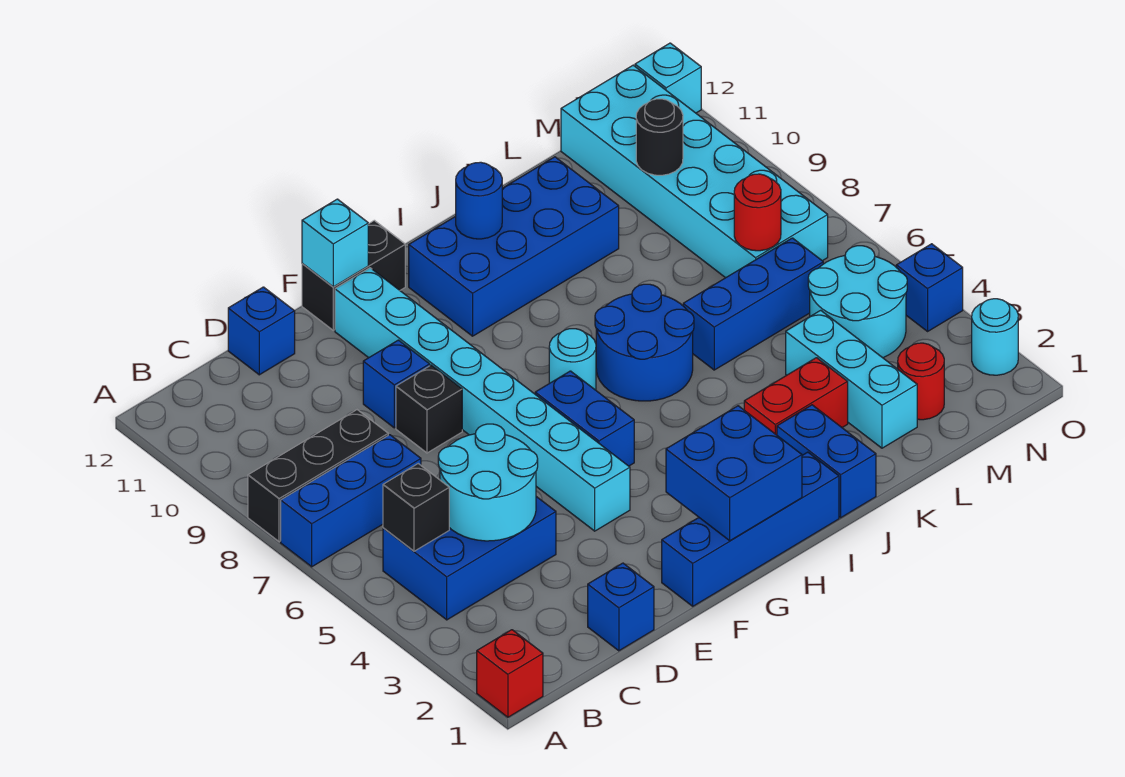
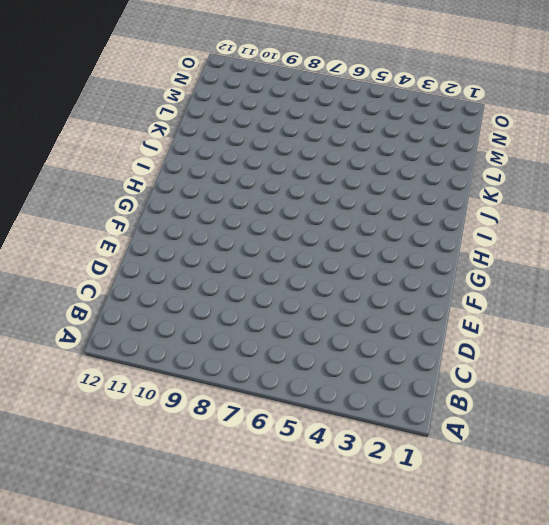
none -> red 1x1 brick [477,630,543,717]
none -> blue 1x3 brick [281,435,421,567]
none -> black 1x3 brick [248,410,388,542]
none -> blue 2x3 brick [383,497,556,620]

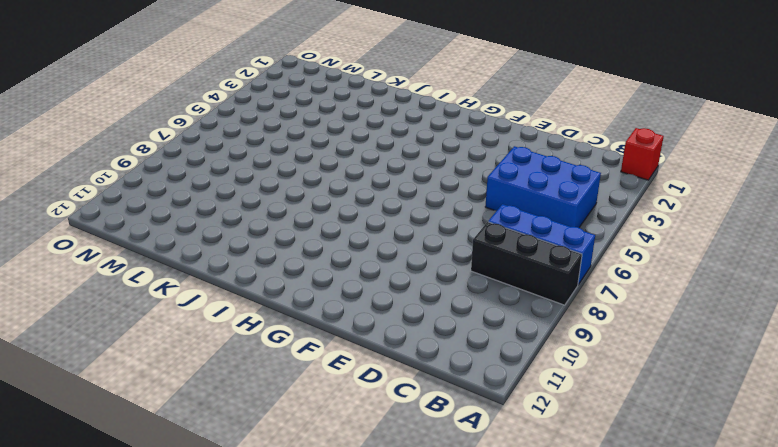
none -> blue 1x1 brick [588,563,654,651]
none -> blue 1x1 brick [228,287,295,375]
none -> black 1x1 brick [396,365,462,453]
none -> blue 1x1 brick [363,340,430,428]

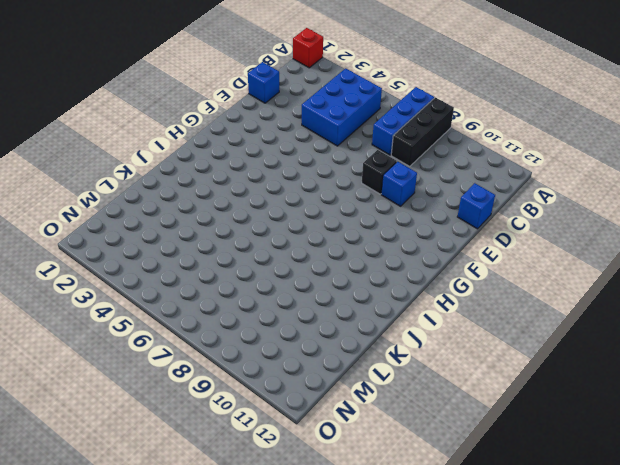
none -> blue 1x4 brick [662,452,839,606]
none -> cyan 1x8 brick [335,268,630,531]
none -> black 1x2 brick [302,220,405,330]
none -> blue 1x2 brick [535,371,634,466]

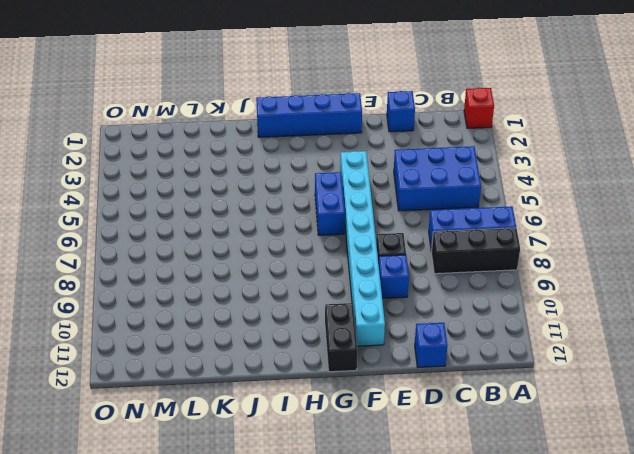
black 1x2 brick [325,303,357,372] -> black 1x2 brick turned to [302,220,405,330]
none -> cyan 1x1 round brick [549,329,596,390]
none -> blue 2x4 brick [409,157,619,336]
none -> blue 2x2 round brick [595,284,694,401]
none -> blue 1x2 brick [777,405,876,518]

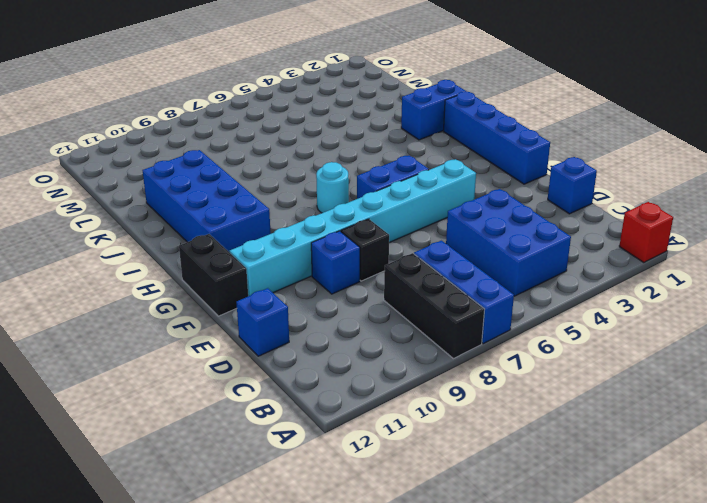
none -> blue 2x2 round brick [595,284,694,401]
none -> red 1x2 brick [744,358,848,435]
none -> blue 1x3 brick [683,238,823,370]
none -> cyan 1x3 brick [786,310,917,448]

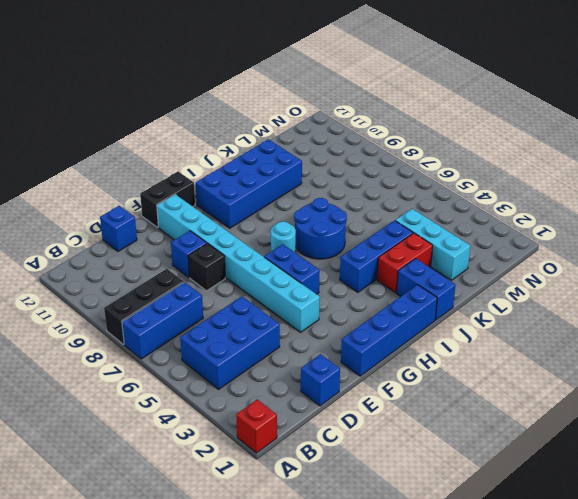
blue 1x3 brick [340,221,413,292] -> blue 1x3 brick moved to [683,238,823,370]
none -> red 1x1 round brick [898,343,944,420]
none -> cyan 2x2 round brick [808,246,907,358]
none -> cyan 2x6 brick [561,65,828,278]
none -> cyan 1x1 round brick [972,299,1018,375]

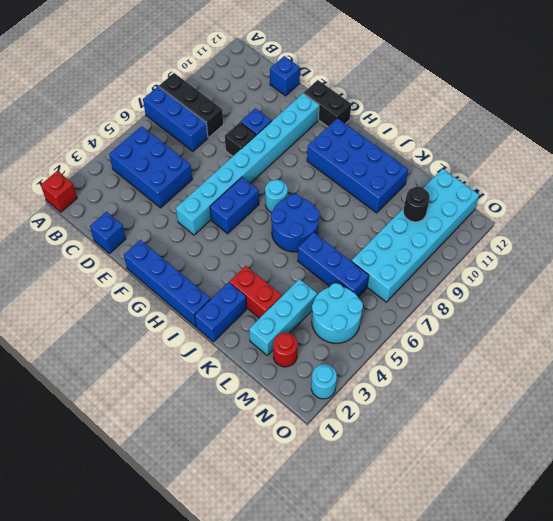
none -> blue 1x1 brick [896,244,963,331]
none -> cyan 1x1 brick [635,43,701,113]
none -> black 1x1 brick [383,464,449,551]
none -> cyan 2x2 round brick [438,424,538,541]

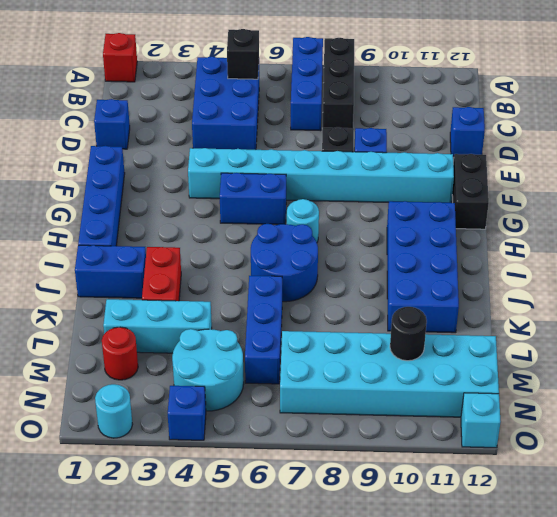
none -> cyan 2x2 round brick [438,424,538,541]
none -> cyan 1x1 brick [302,199,368,287]
none -> blue 2x2 brick [666,406,802,541]
none -> blue 1x1 round brick [456,162,502,239]

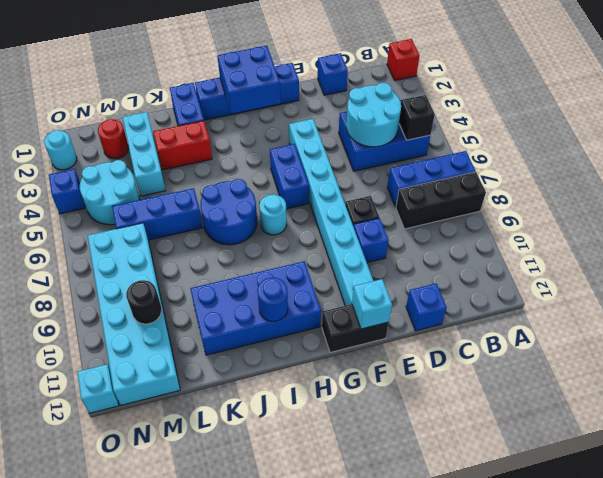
none -> red 1x1 round brick [734,174,781,251]

